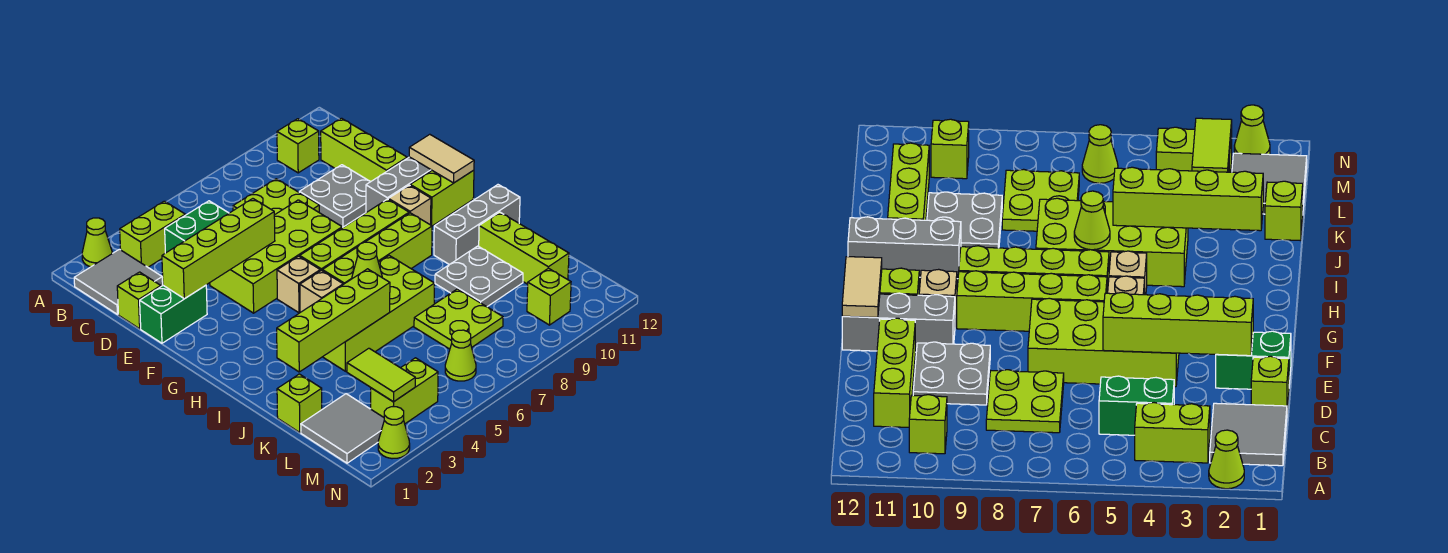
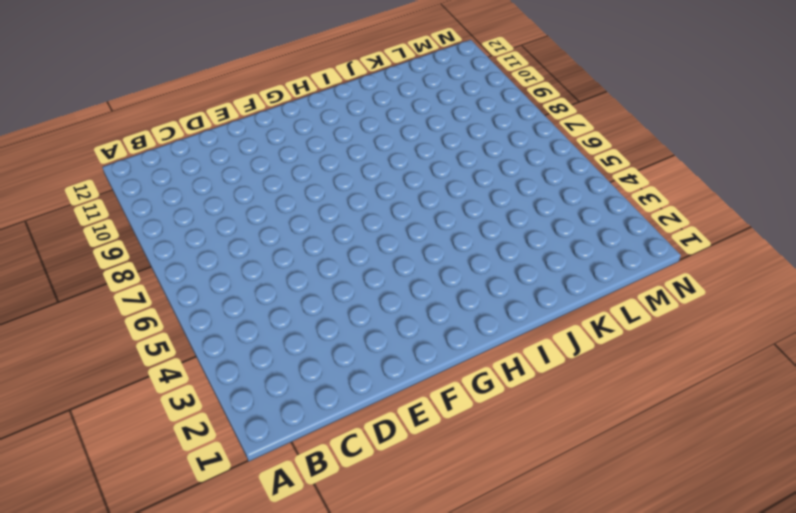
none -> lime 1x1 cone [82,218,112,267]
none -> grey 2x2 tile [74,249,163,314]
none -> lime 1x2 brick [120,201,185,267]
none -> lime 1x1 brick [277,119,319,173]

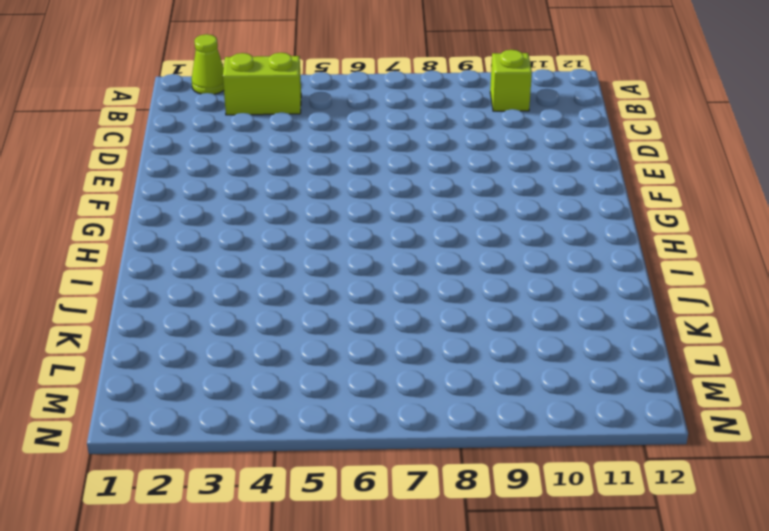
none -> grey 2x2 tile [74,249,163,314]
none -> green 1x2 brick [165,201,229,253]
none -> lime 2x2 plate [233,179,319,215]
none -> lime 1x3 brick [321,118,407,181]

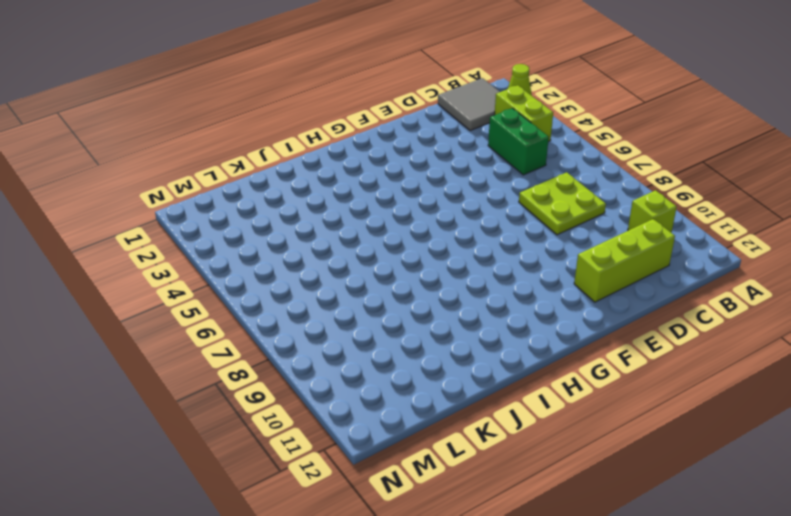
none -> lime 1x1 brick [117,272,161,329]
none -> grey 2x2 plate [299,165,371,227]
none -> green 1x2 brick [140,285,207,343]
none -> lime 2x4 brick [210,200,342,313]

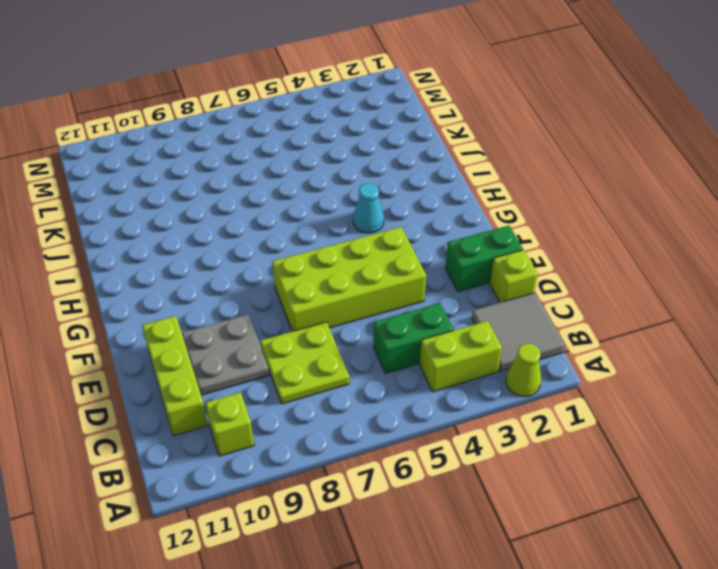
cyan 1x1 cone [353,183,384,233] -> none
none -> grey 1x3 brick [366,157,432,213]
none -> tan 1x1 brick [277,256,320,313]
none -> lime 1x4 brick [300,199,409,271]
none -> tan 1x1 brick [388,185,431,225]

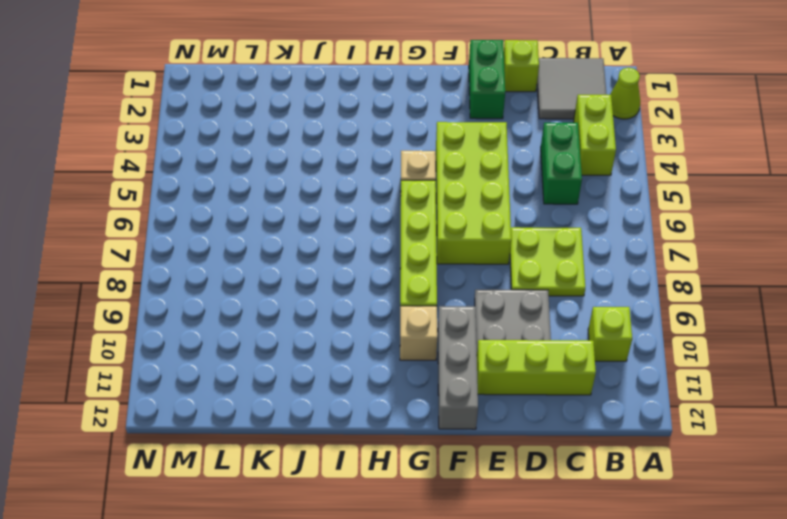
none -> lime 1x2 brick [410,170,474,226]
none -> tan 1x1 brick [300,270,343,312]
none -> lime 1x4 brick [322,213,432,284]
none -> lime 2x4 brick [323,256,434,371]

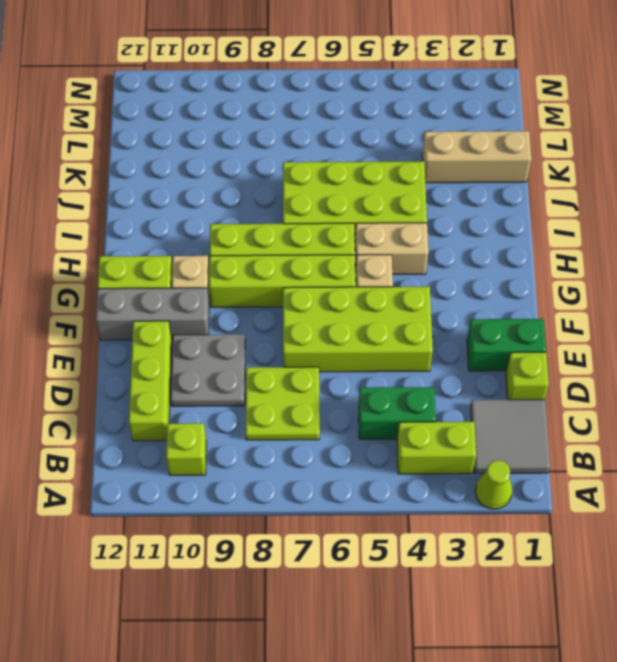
tan 1x2 brick [355,223,428,275] -> tan 1x1 brick [300,270,343,312]
tan 1x3 brick [422,131,531,183] -> lime 1x1 brick [277,374,322,432]
none -> grey 1x3 brick [434,185,520,265]
none -> grey 2x2 plate [435,246,523,307]
none -> lime 1x3 brick [479,212,569,284]
none -> lime 2x2 plate [414,289,503,349]

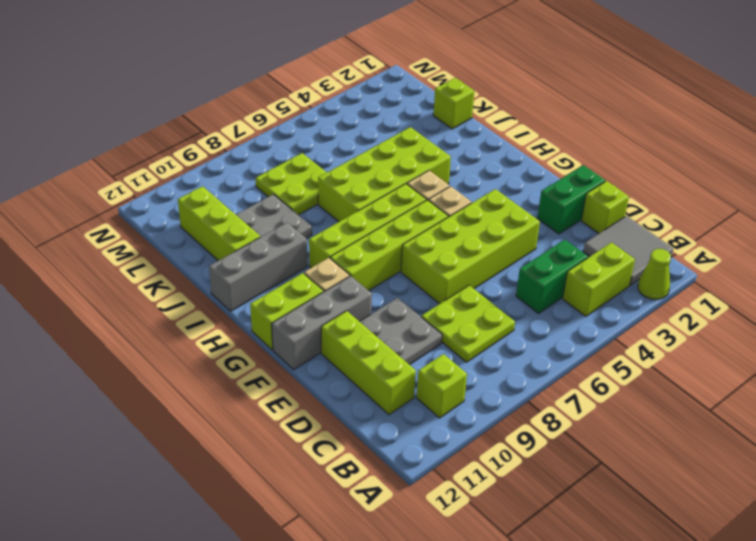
none -> grey 2x2 tile [301,394,384,463]
none -> lime 1x2 brick [371,358,438,424]
none -> lime 1x1 cone [445,330,476,381]
none -> lime 1x1 brick [527,268,571,325]

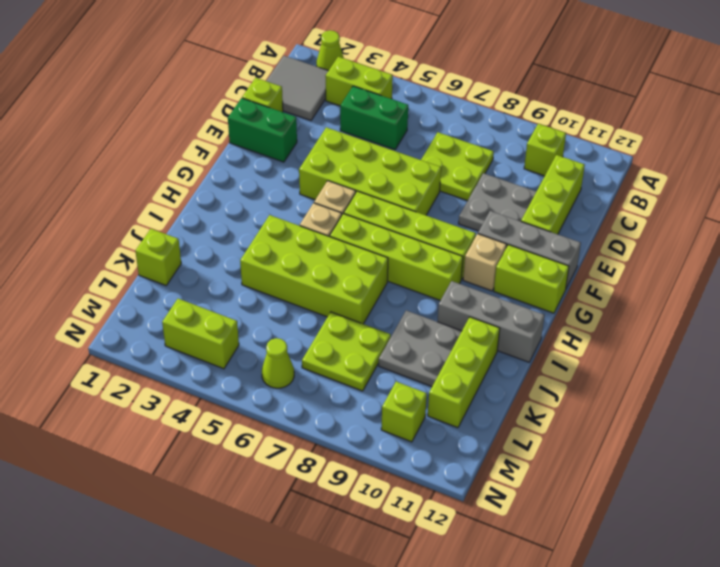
none -> grey 2x2 tile [301,394,384,463]
none -> lime 1x1 cone [378,407,410,459]
none -> lime 1x4 brick [162,199,275,299]
none -> tan 1x2 tile [409,134,474,183]

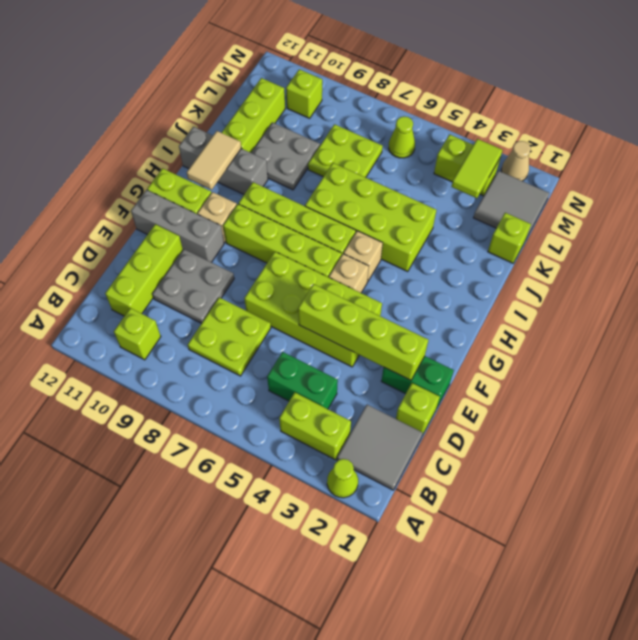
tan 1x2 tile [187,131,241,190] -> tan 1x2 tile moved to [409,134,474,183]
tan 1x1 cone [501,141,531,181] -> lime 1x1 cone [378,407,410,459]
none -> lime 1x1 cone [352,242,382,279]
none -> lime 1x4 brick [277,269,390,372]

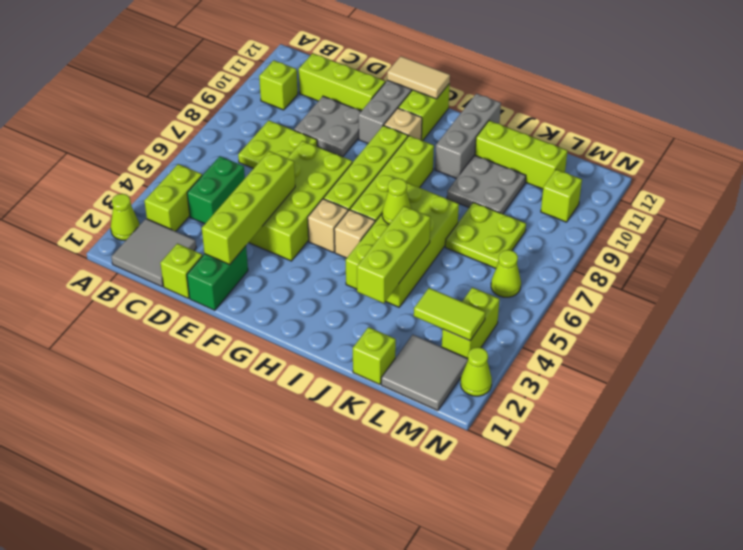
lime 1x3 brick [357,206,431,303] -> lime 1x4 brick [277,269,390,372]

